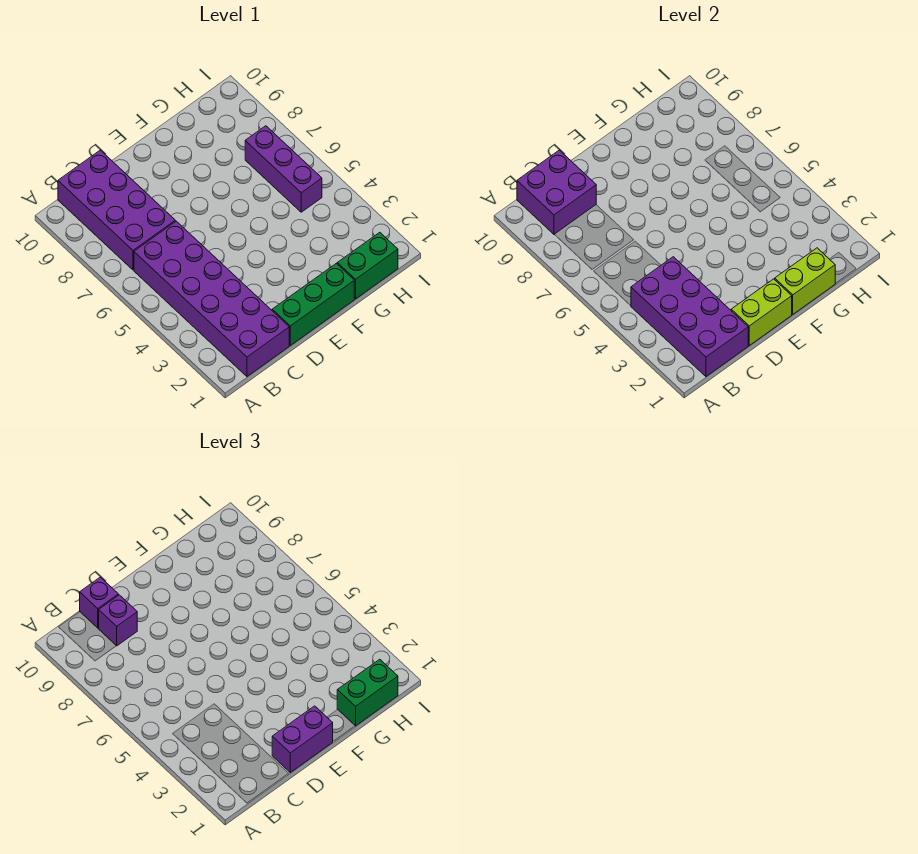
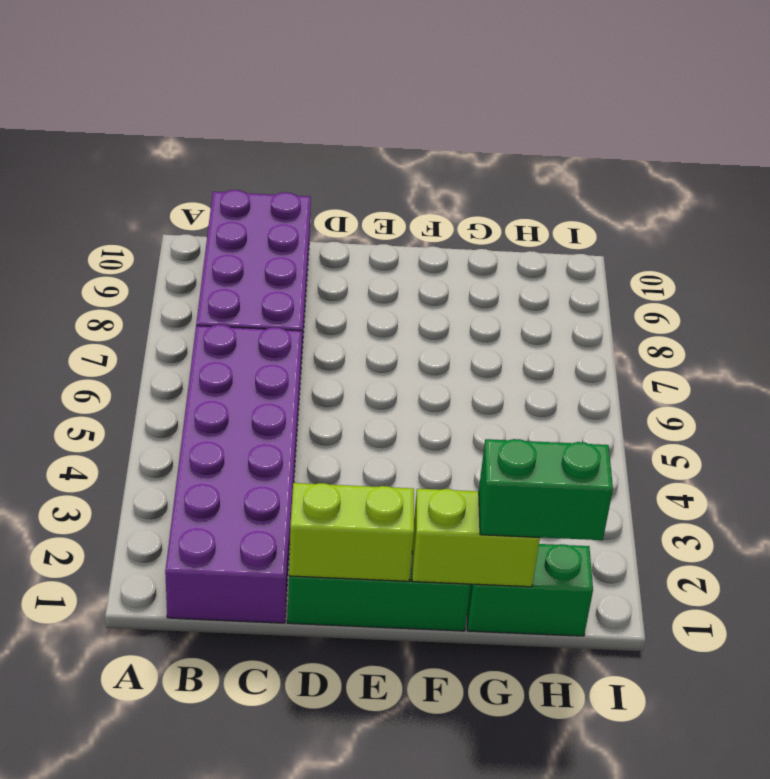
none -> purple 1x3 brick [245,126,322,212]
none -> purple 2x4 brick [631,257,748,376]
none -> purple 2x2 brick [517,150,596,235]

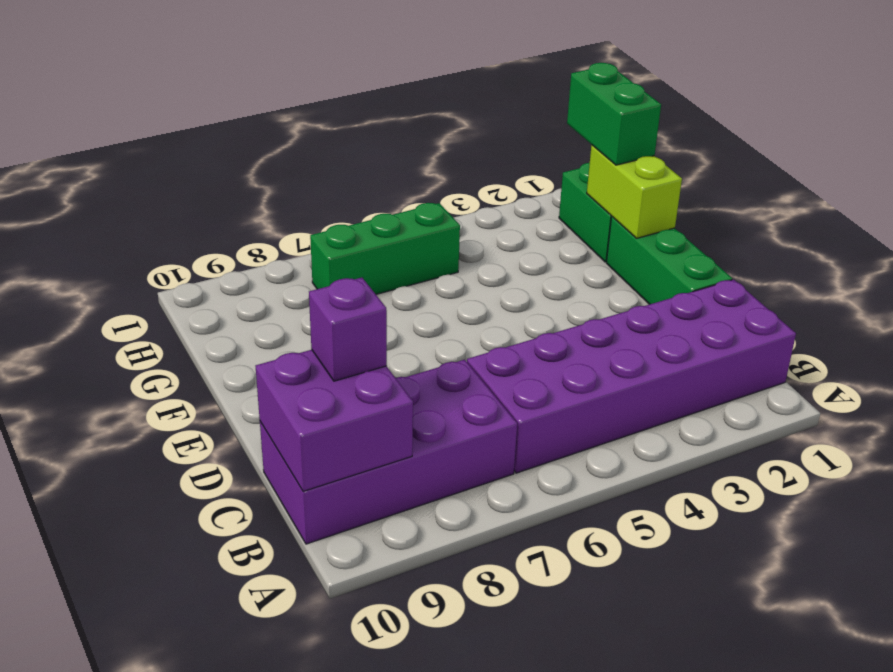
green 1x3 brick [310,203,460,294] -> purple 1x3 brick [245,126,322,212]
none -> purple 2x4 brick [631,257,748,376]
none -> lime 1x2 brick [731,279,792,345]
none -> purple 1x1 brick [80,577,118,628]

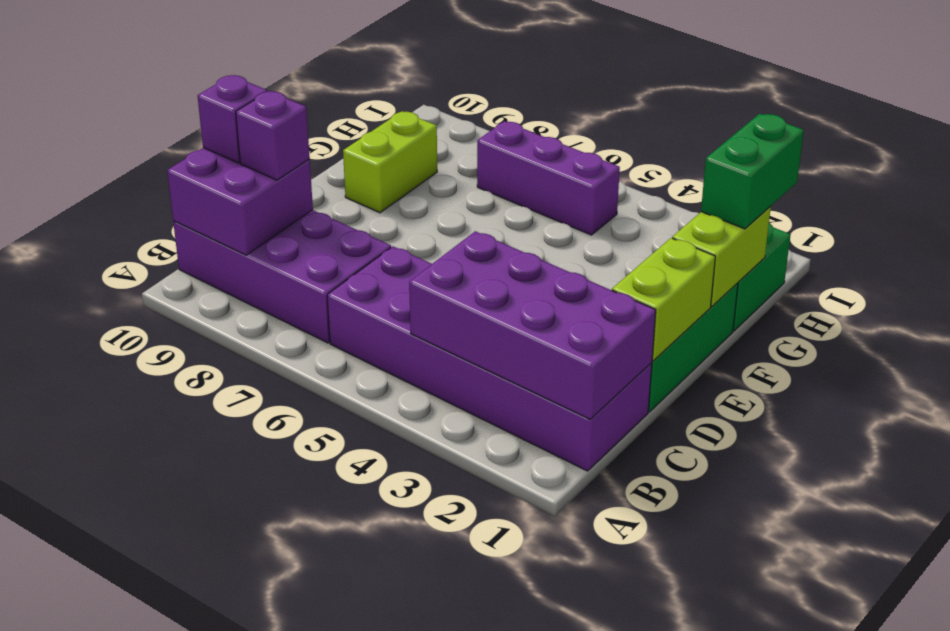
lime 1x2 brick [343,111,437,213] -> none
none -> purple 1x2 brick [272,706,333,772]

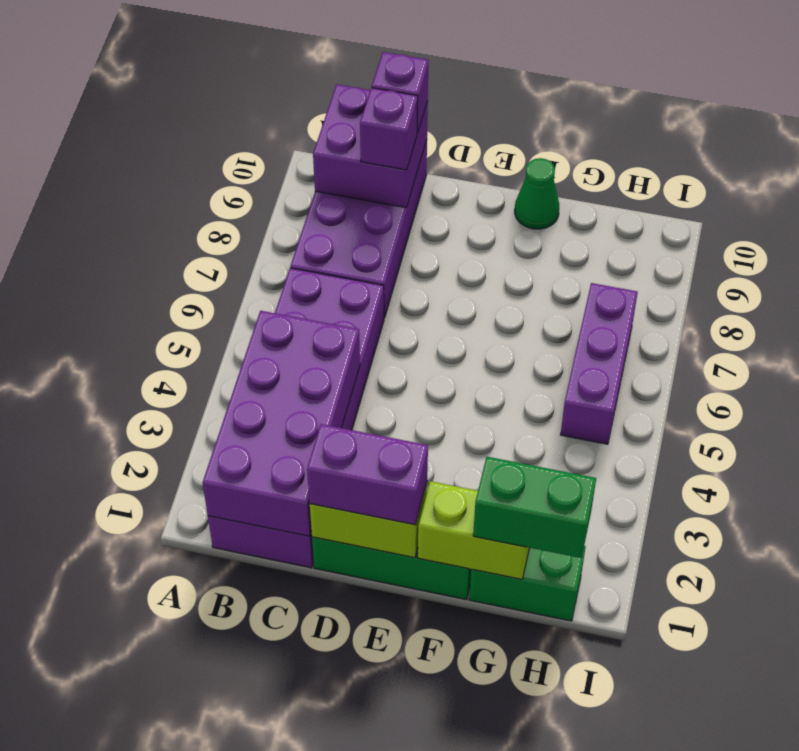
green 1x1 cone [515,158,559,229] -> none

